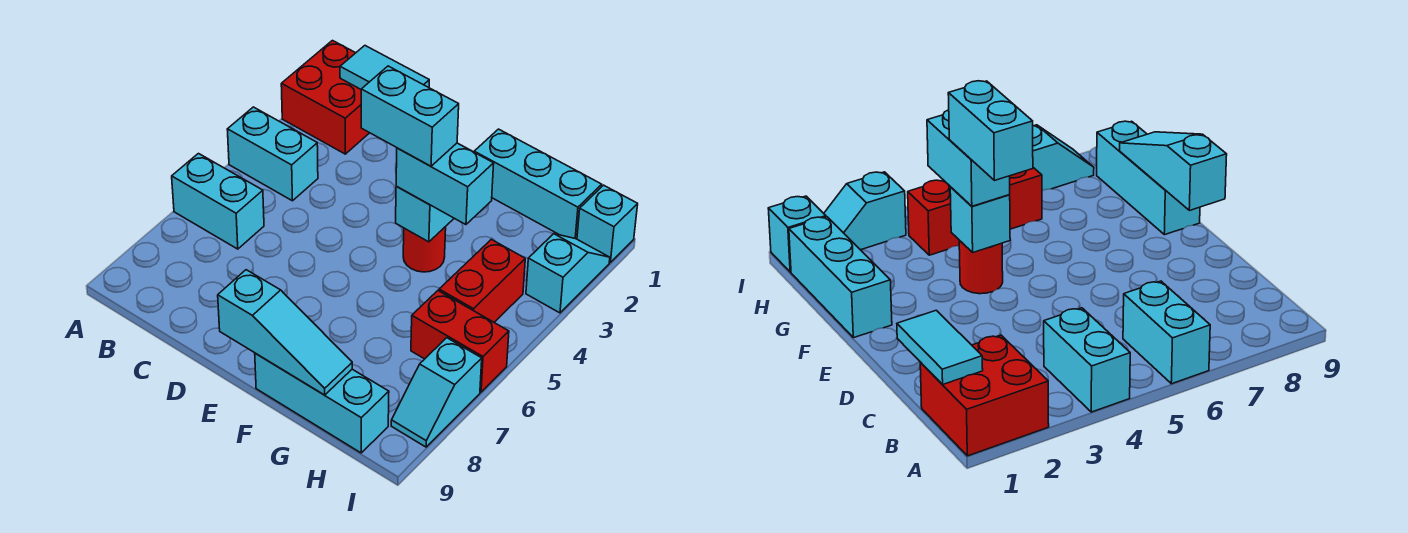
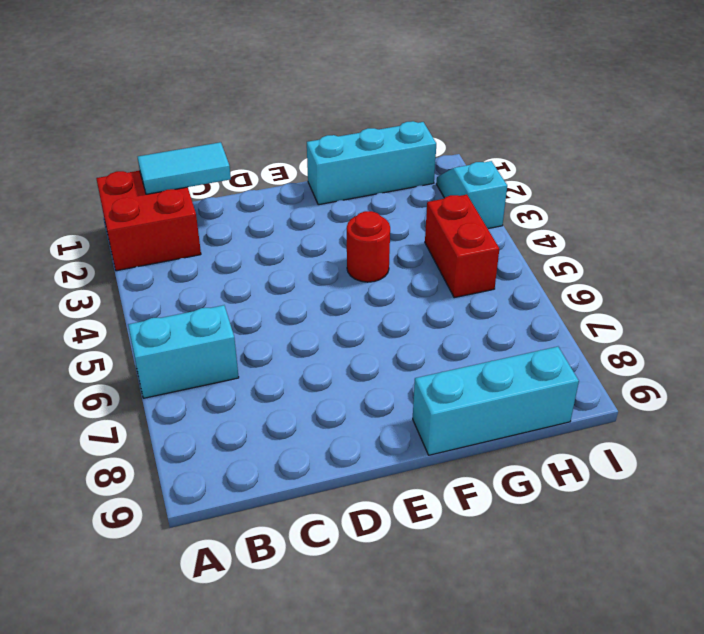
none -> cyan 1x2 brick [227,107,318,201]
none -> red 1x2 brick [411,291,509,392]
none -> cyan 1x1 brick [577,185,638,262]

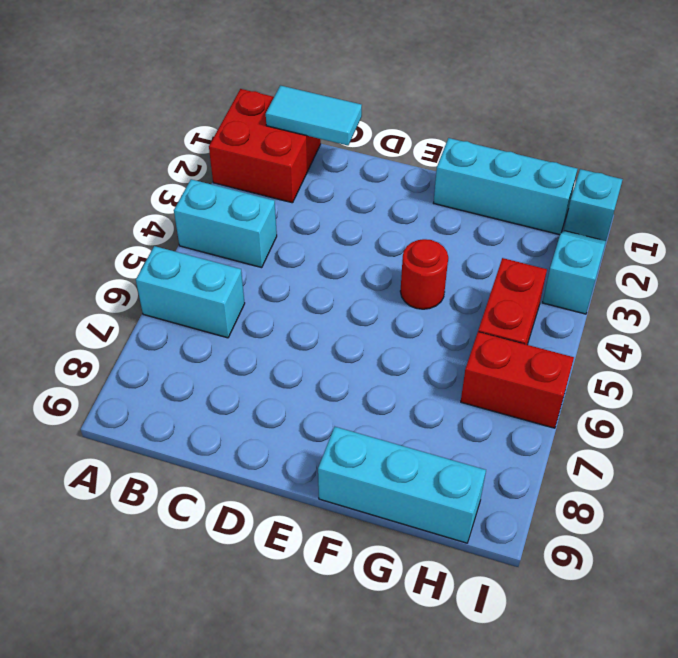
none -> cyan 1x2 slope [391,338,482,447]
none -> cyan 1x3 slope [218,270,352,395]
none -> cyan 1x1 brick [396,187,454,242]

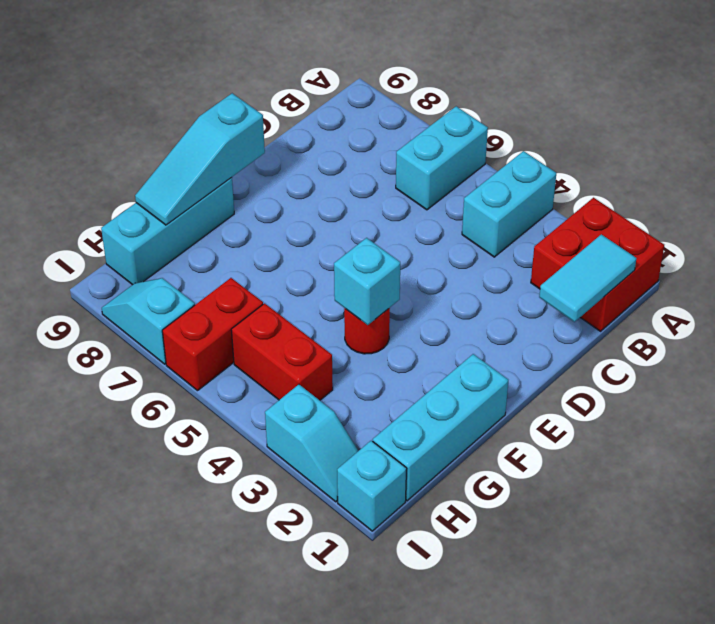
none -> cyan 1x2 brick [396,143,494,225]
none -> cyan 1x2 brick [361,66,459,166]

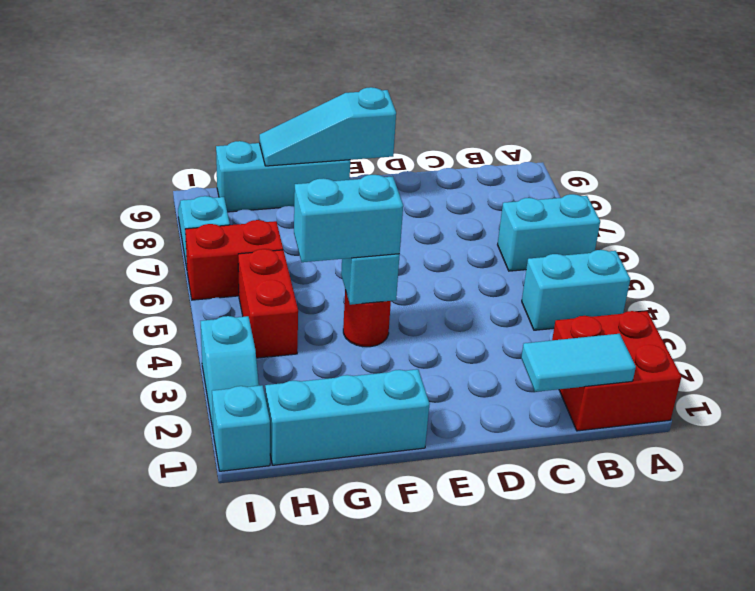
none -> cyan 1x2 brick [361,66,459,166]

